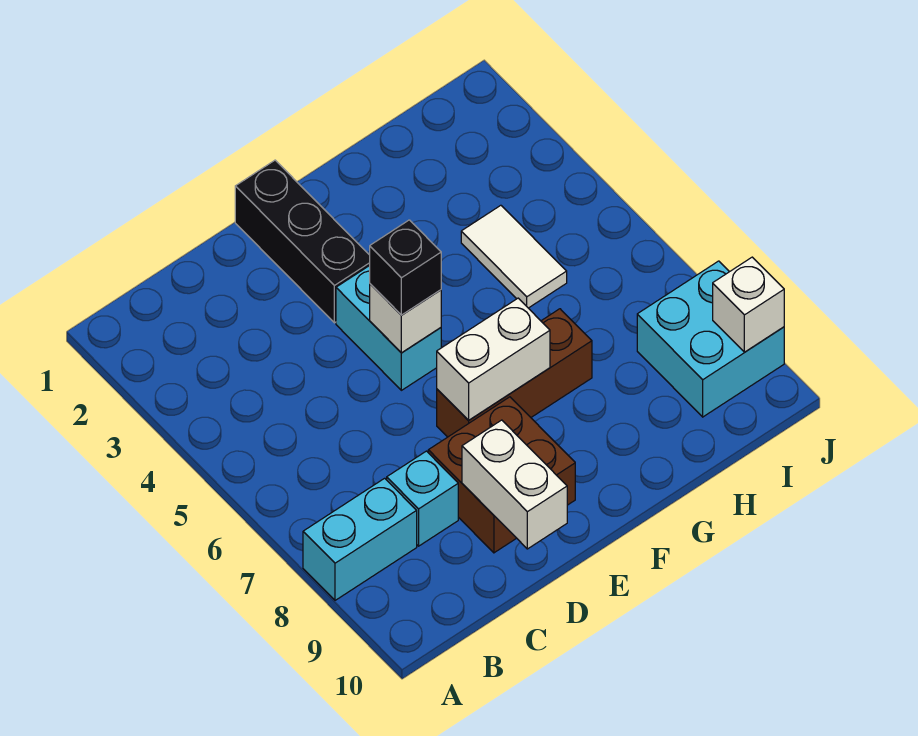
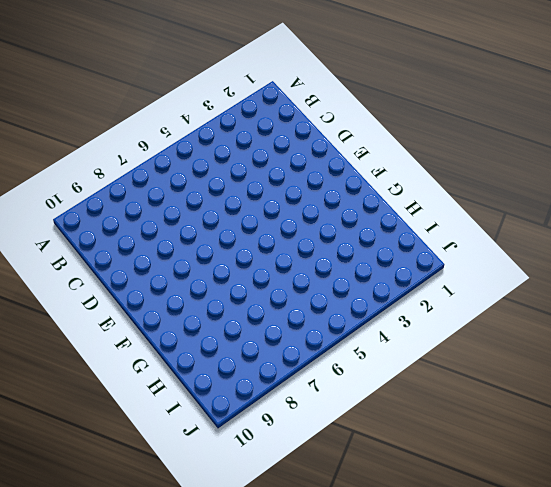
none -> cyan 1x2 brick [303,478,417,600]
none -> cyan 1x1 brick [387,451,458,546]
none -> brown 2x2 brick [428,397,575,553]

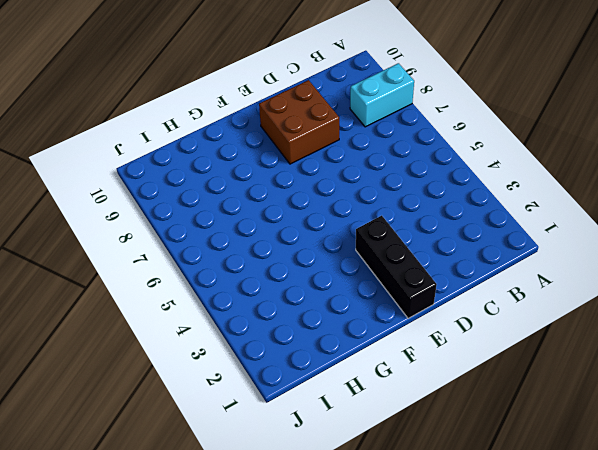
none -> cyan 1x1 brick [387,451,458,546]
none -> cyan 1x2 brick [336,266,441,390]
none -> brown 1x3 brick [437,309,592,437]

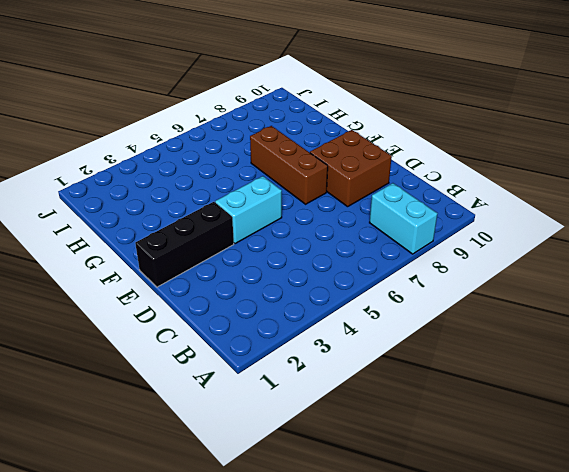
none -> cyan 1x1 brick [387,451,458,546]
none -> white 1x2 tile [461,205,567,308]
none -> cyan 2x2 brick [637,261,784,417]

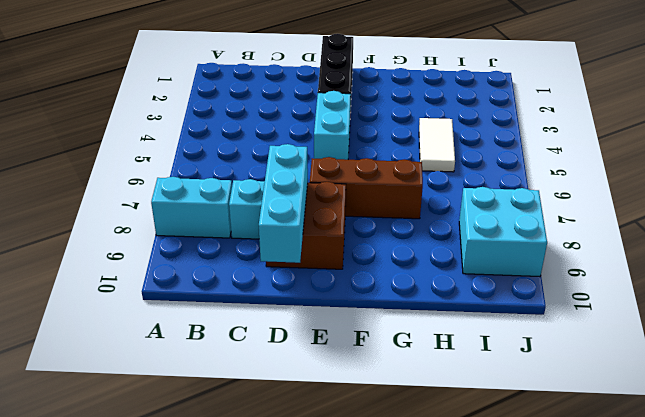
cyan 1x3 brick [259,144,308,263] -> white 1x2 brick [462,420,567,549]
none -> white 1x1 brick [370,284,441,353]
none -> white 1x2 brick [437,298,550,420]
none -> white 1x1 brick [713,257,784,352]

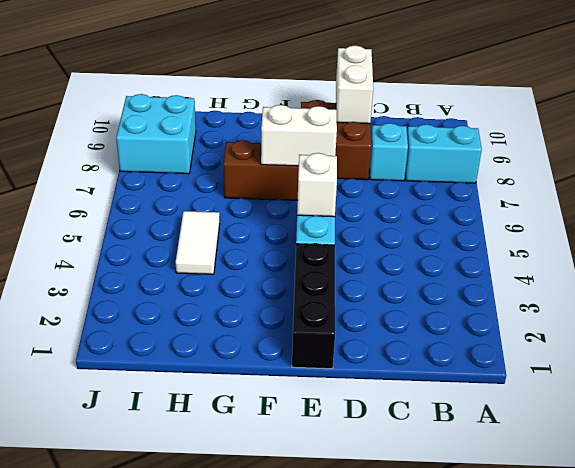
none -> white 1x1 brick [713,257,784,352]
none -> black 1x1 brick [370,220,441,315]

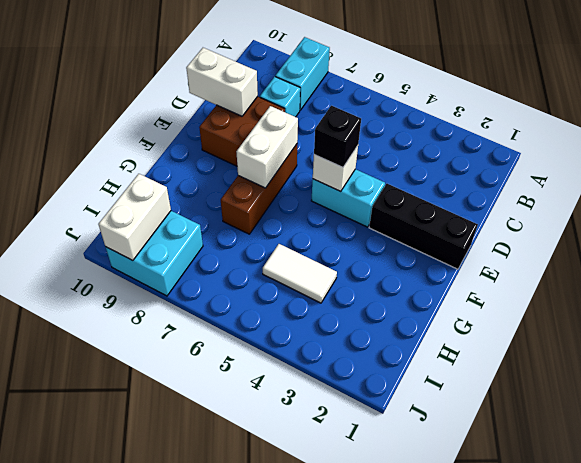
white 1x2 brick [98,174,171,261] -> white 1x1 brick [713,257,784,352]

